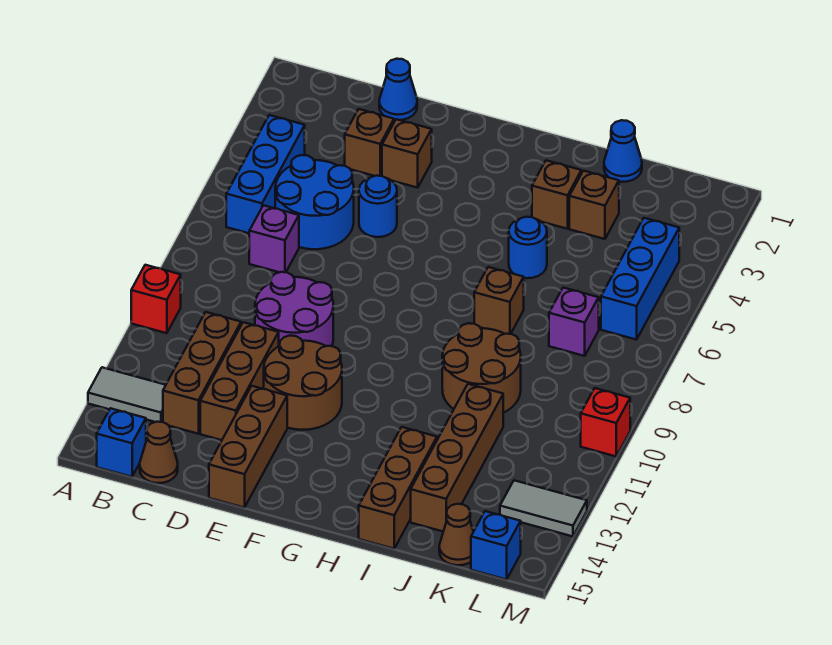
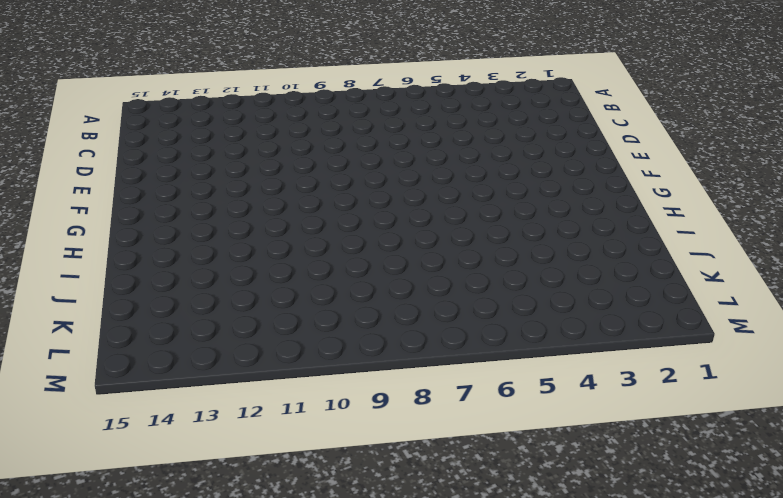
none -> red 1x1 brick [131,265,181,333]
none -> grey 1x2 tile [88,367,166,422]
none -> blue 1x3 brick [226,115,305,233]
none -> blue 1x1 brick [97,408,146,477]

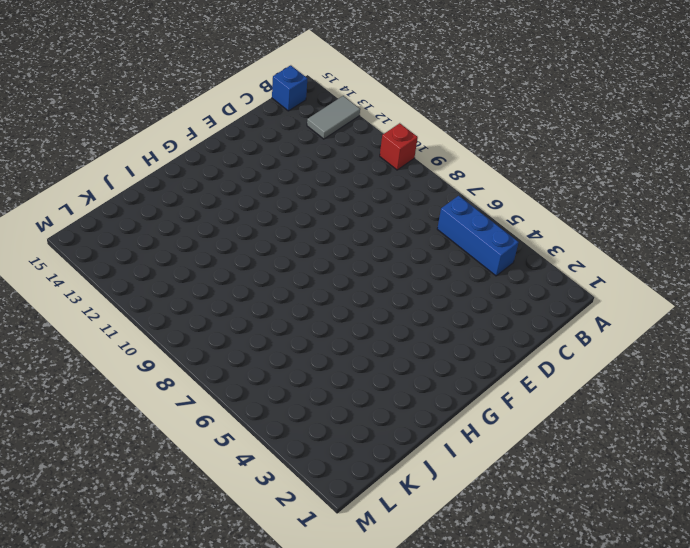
none -> blue 2x2 round brick [275,155,354,249]
none -> purple 1x1 brick [249,205,299,272]
none -> brown 1x3 brick [163,312,241,434]
none -> brown 1x1 cone [140,422,178,483]

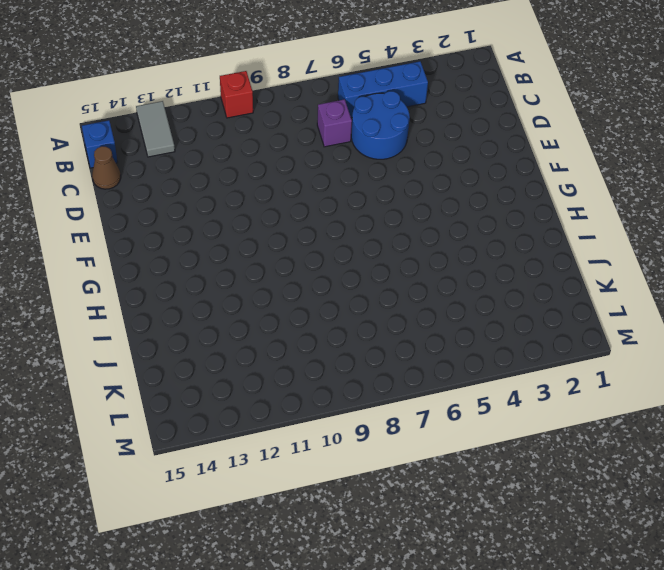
none -> brown 1x3 brick [163,312,241,434]
none -> blue 1x1 cone [379,59,417,120]
none -> brown 1x1 brick [345,109,394,176]
none -> purple 2x2 round brick [255,272,333,346]

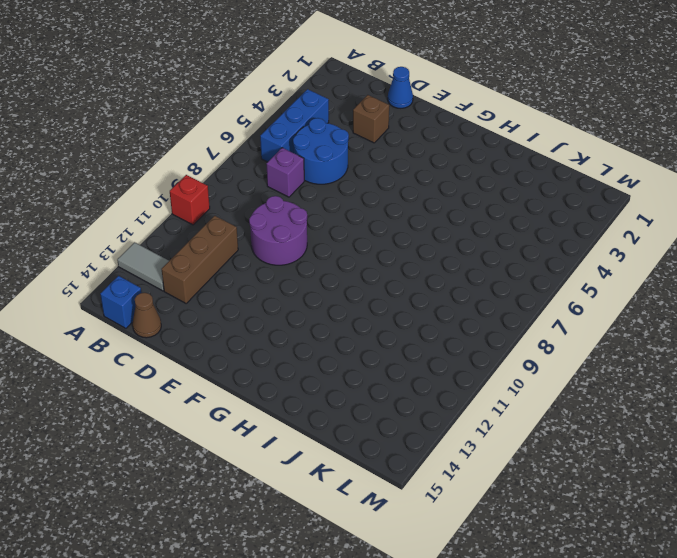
none -> brown 1x3 brick [200,322,279,440]
none -> brown 1x1 brick [382,119,432,188]
none -> blue 1x1 round brick [359,176,397,237]
none -> brown 2x2 round brick [264,336,342,430]

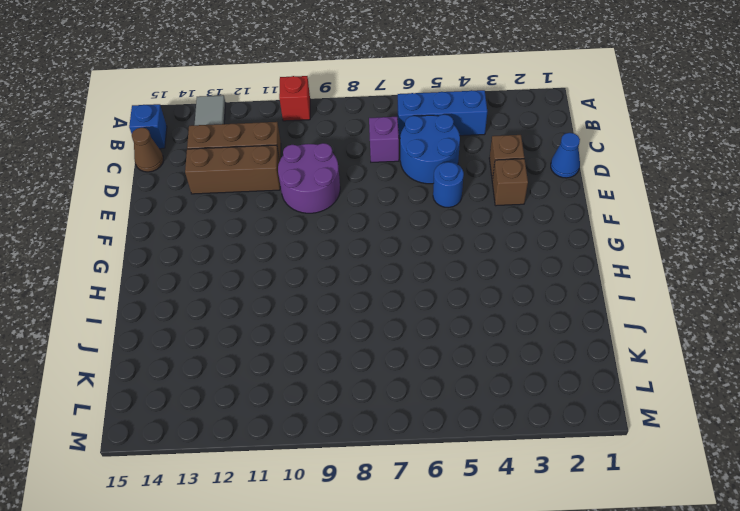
none -> brown 2x2 round brick [264,336,342,430]
none -> brown 1x3 brick [209,386,287,508]
none -> brown 1x1 brick [532,160,581,229]
none -> blue 1x1 round brick [509,217,547,278]

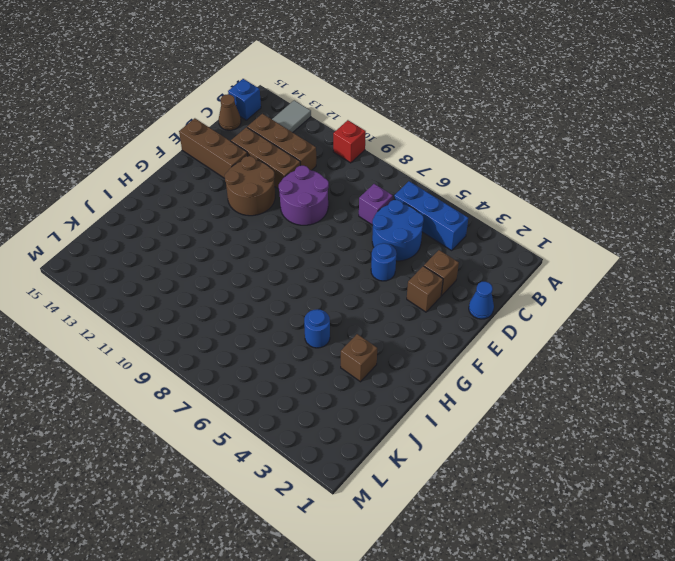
none -> brown 1x1 brick [474,267,524,334]
none -> brown 2x2 round brick [442,323,521,413]
none -> brown 1x3 brick [359,427,437,549]
none -> blue 1x1 cone [604,120,642,182]

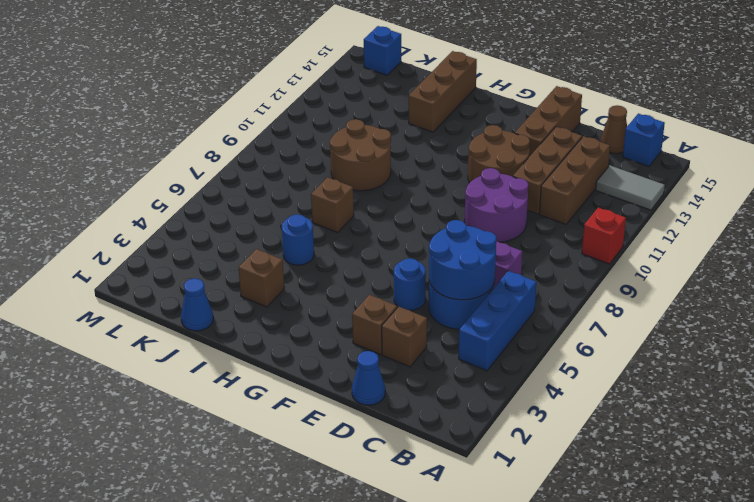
blue 2x2 round brick [429,220,496,300] -> none
none -> brown 1x1 brick [569,171,619,239]
none -> brown 1x4 brick [411,384,503,531]
none -> purple 1x1 brick [549,288,599,356]
none -> brown 1x1 cone [439,504,474,565]

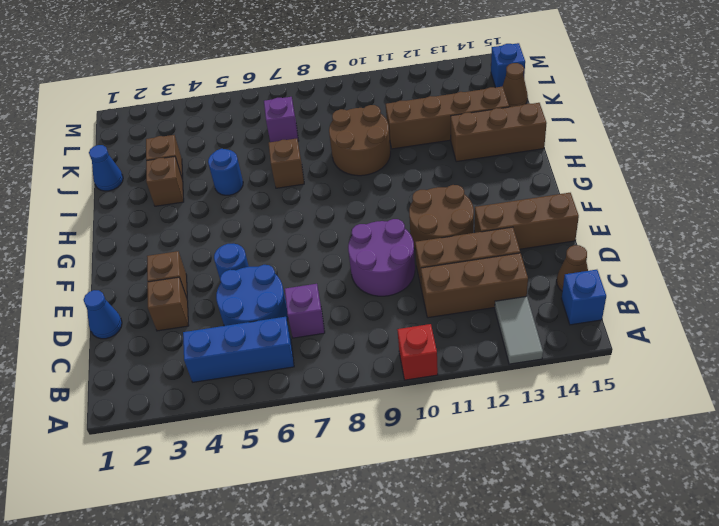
none -> blue 1x3 brick [601,218,679,340]
none -> grey 1x2 tile [500,480,587,536]
none -> red 1x1 brick [581,388,630,456]

